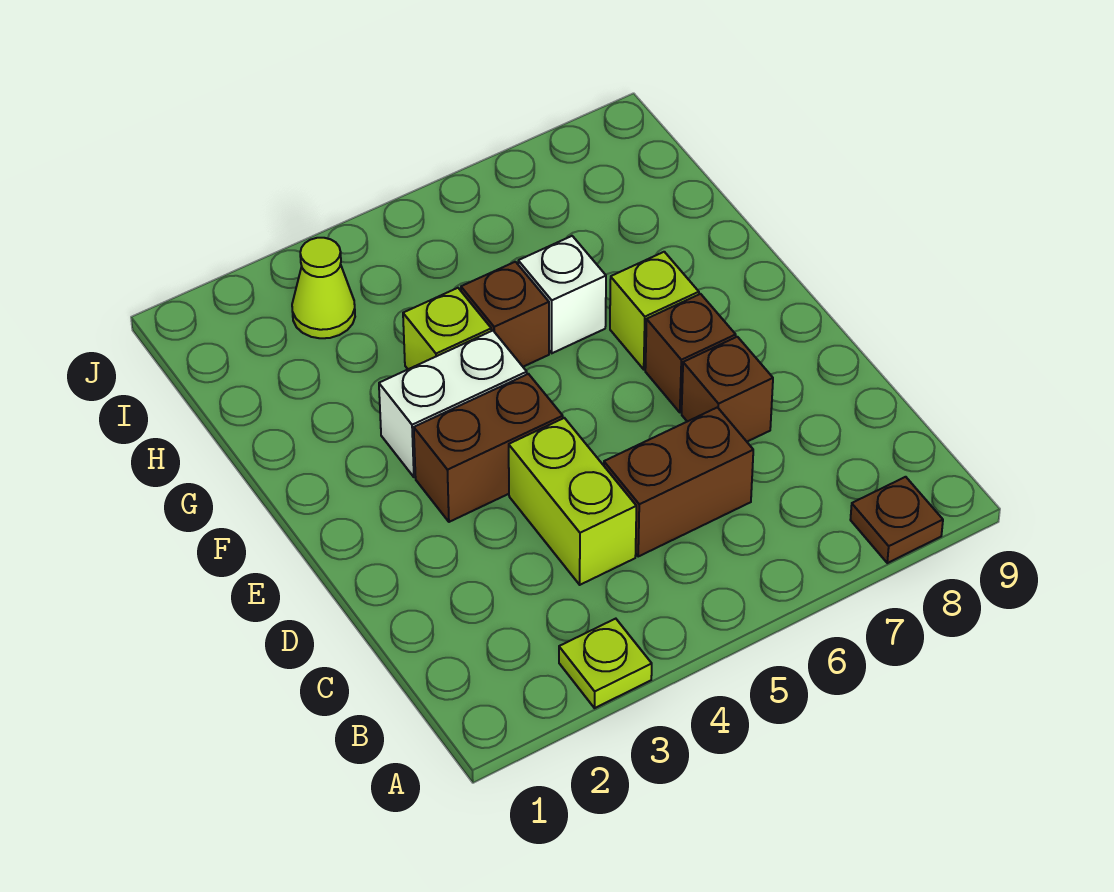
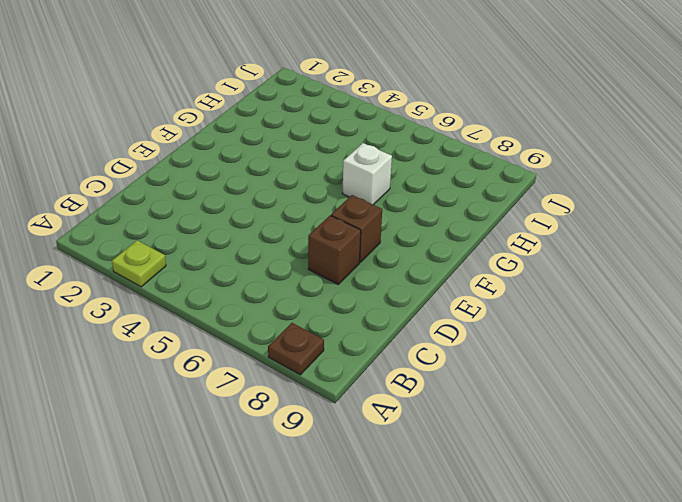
none -> lime 1x2 brick [509,418,636,585]
none -> brown 1x2 brick [604,407,753,556]
none -> brown 1x2 brick [414,374,563,522]

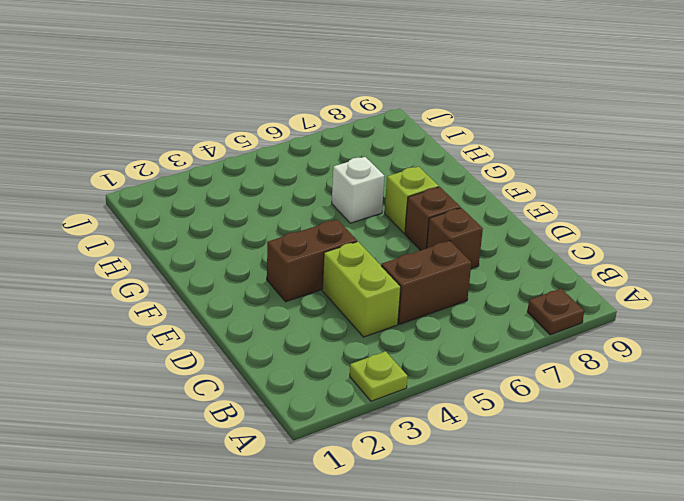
none -> white 1x2 brick [379,331,527,477]
none -> lime 1x1 brick [403,288,491,369]
none -> brown 1x1 brick [461,262,549,367]

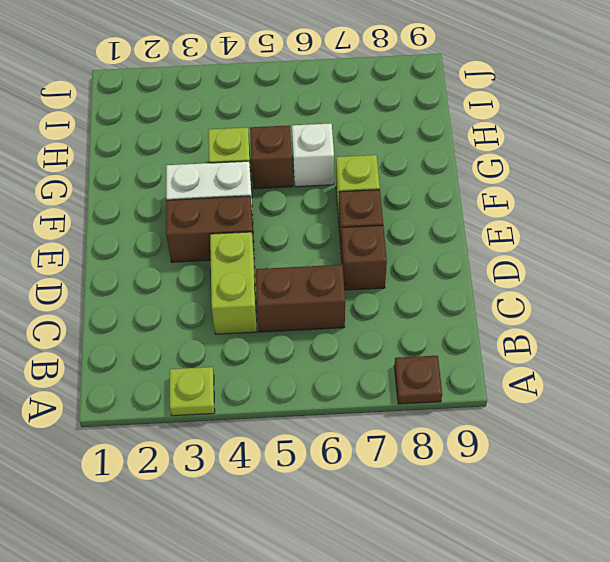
none -> lime 1x1 cone [292,238,355,338]

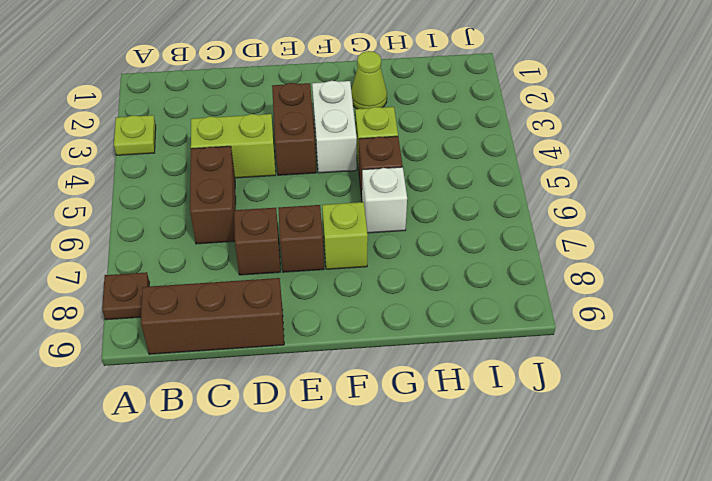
brown 1x3 brick [141,278,284,354] -> none
lime 1x1 cone [351,51,387,109] -> lime 1x1 cone moved to [292,238,355,338]

